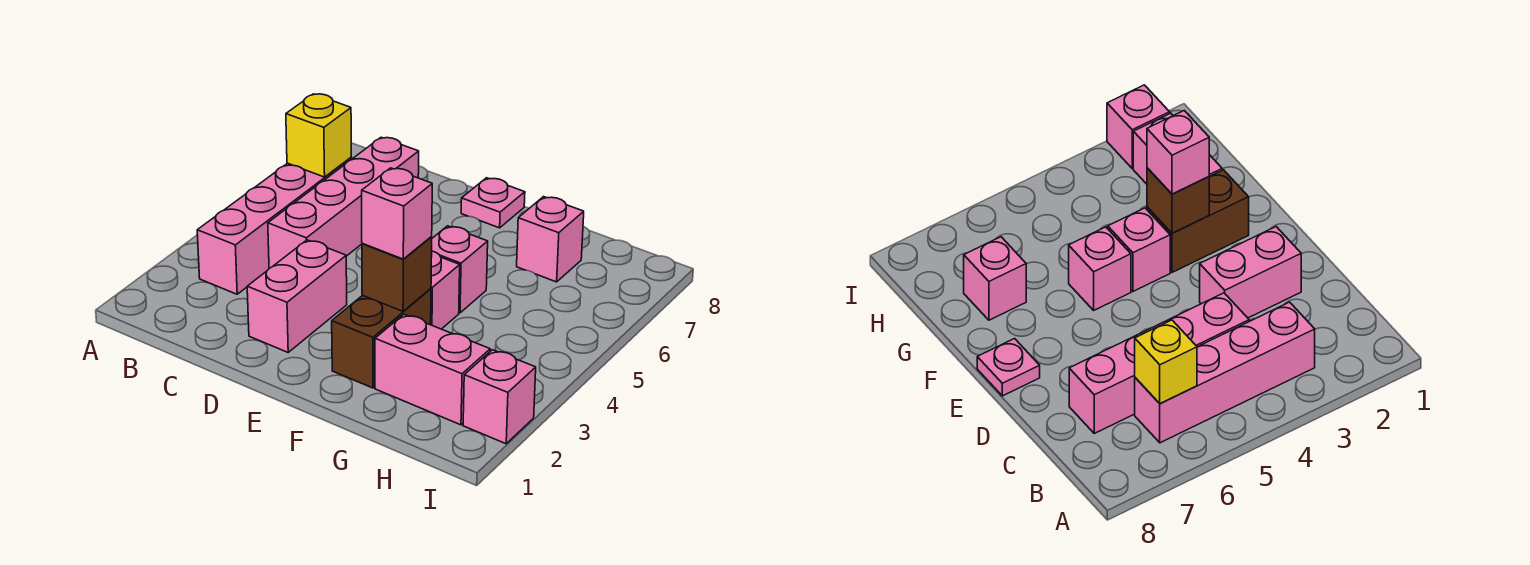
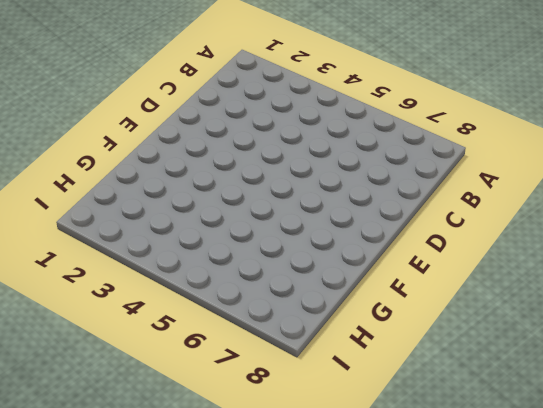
none -> pink 1x4 brick [197,158,352,294]
none -> pink 1x4 brick [268,137,419,268]
none -> pink 1x2 brick [247,240,347,352]

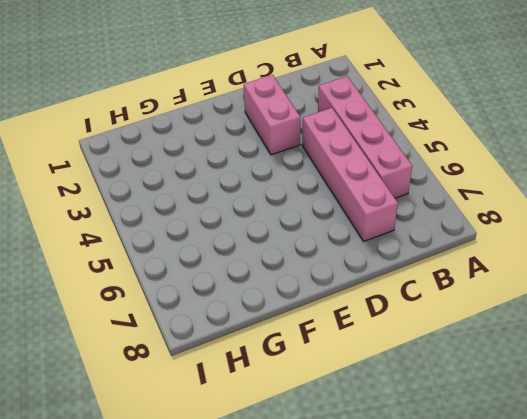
none -> pink 1x1 plate [461,178,525,228]
none -> brown 1x2 brick [332,289,431,388]
none -> pink 1x1 brick [431,251,460,329]

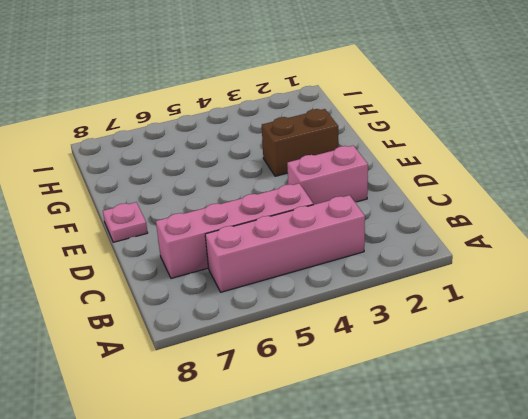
none -> pink 1x1 brick [431,251,460,329]
none -> pink 1x1 brick [432,226,488,313]
none -> pink 1x2 brick [375,314,490,425]

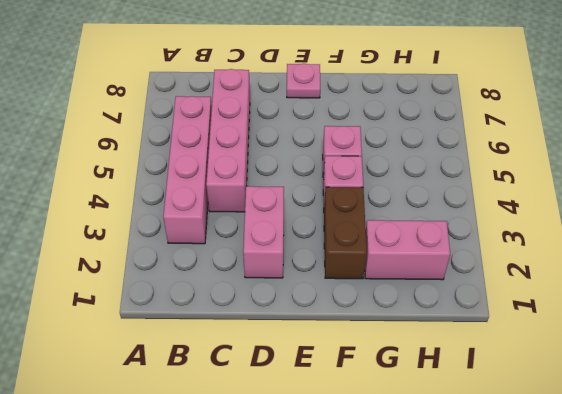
none -> pink 1x1 brick [517,197,584,282]
none -> pink 1x1 brick [463,350,536,444]
none -> yellow 1x1 brick [286,94,351,177]

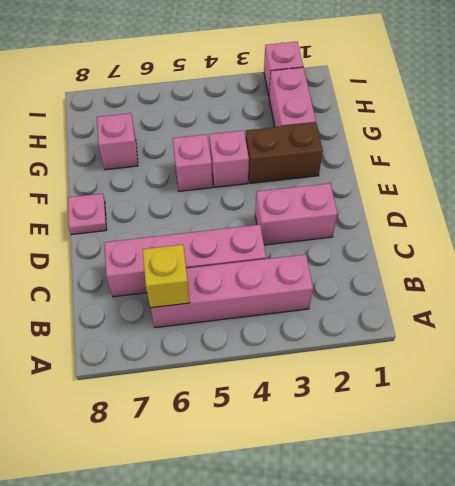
none -> brown 1x1 brick [362,237,432,311]
none -> pink 1x1 brick [362,168,432,259]

